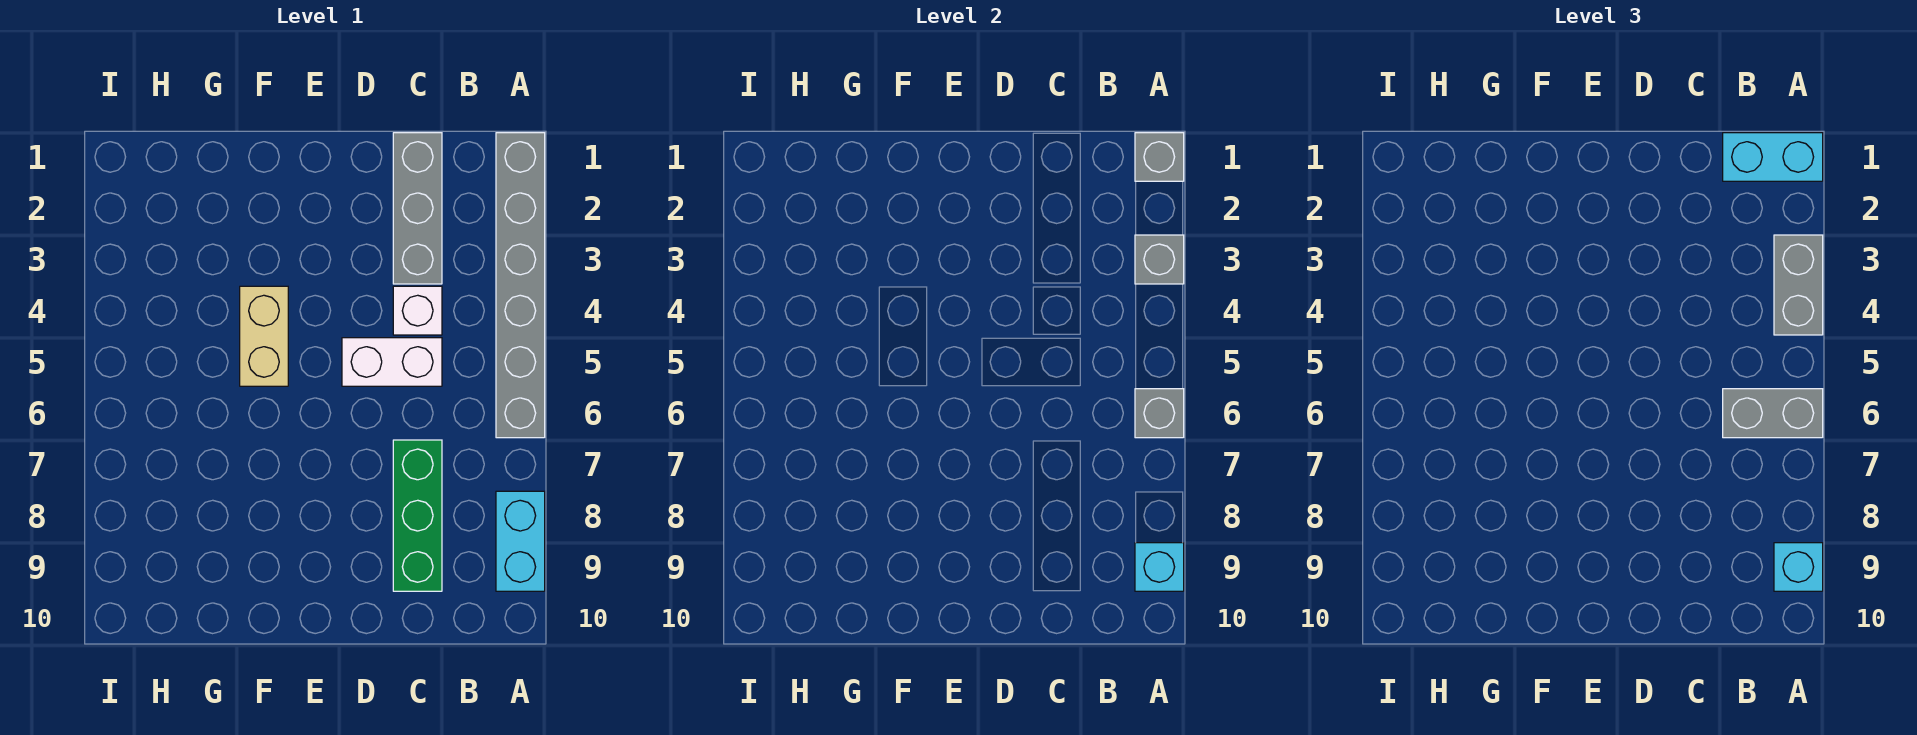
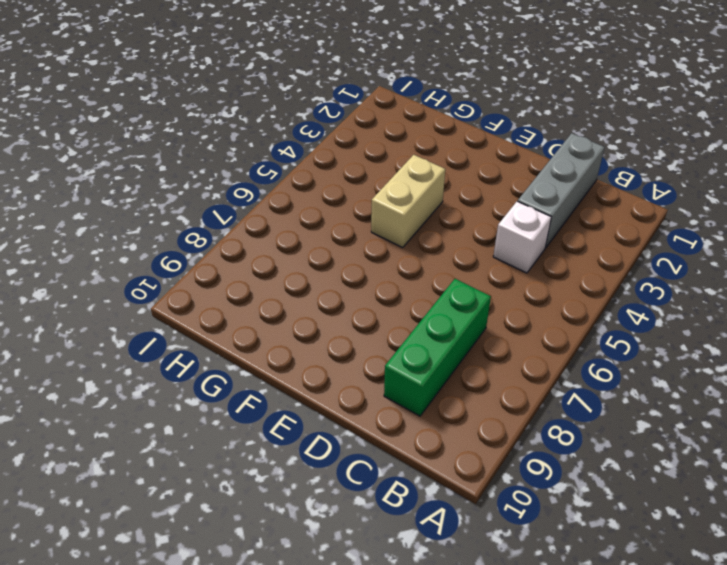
none -> grey 1x6 brick [496,133,545,438]
none -> cyan 1x2 brick [496,491,545,591]
none -> white 1x2 brick [342,338,442,386]

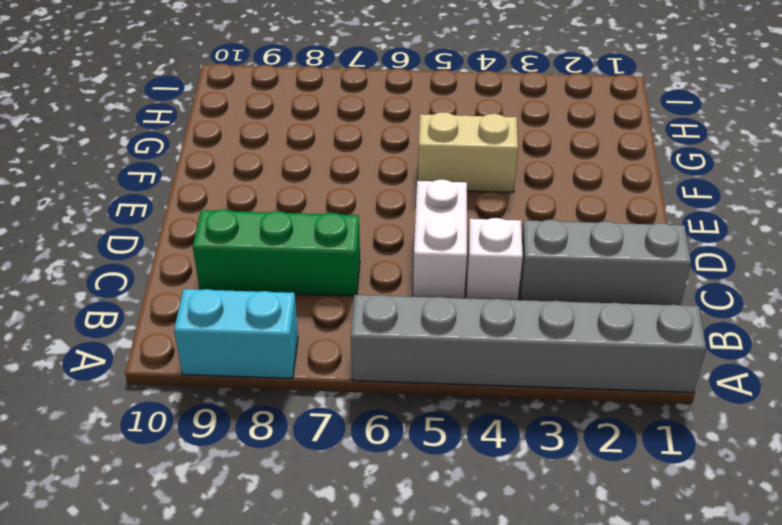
none -> grey 1x1 brick [1135,133,1184,181]
none -> grey 1x1 brick [1135,235,1184,284]
none -> grey 1x1 brick [1135,389,1184,438]

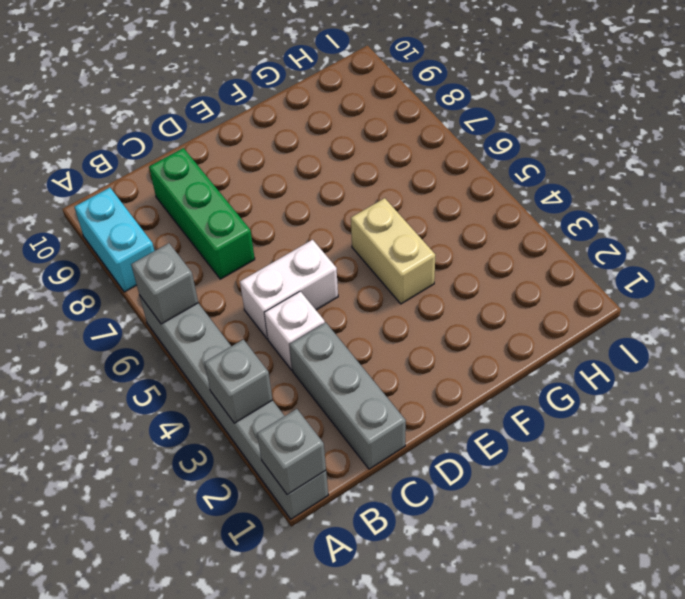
none -> cyan 1x1 brick [1135,543,1184,591]
none -> cyan 1x2 brick [1723,133,1823,181]
none -> grey 1x2 brick [1774,235,1823,335]

